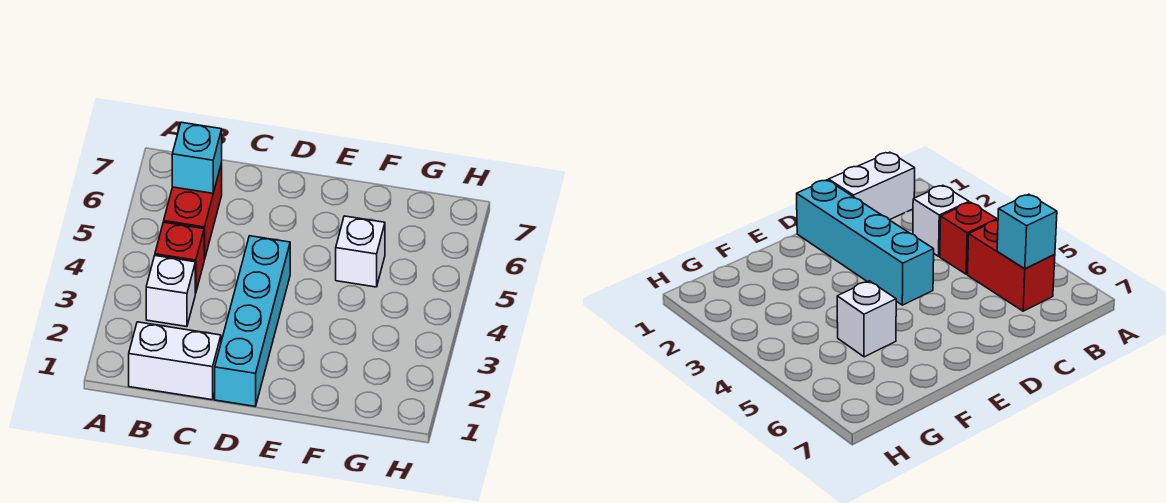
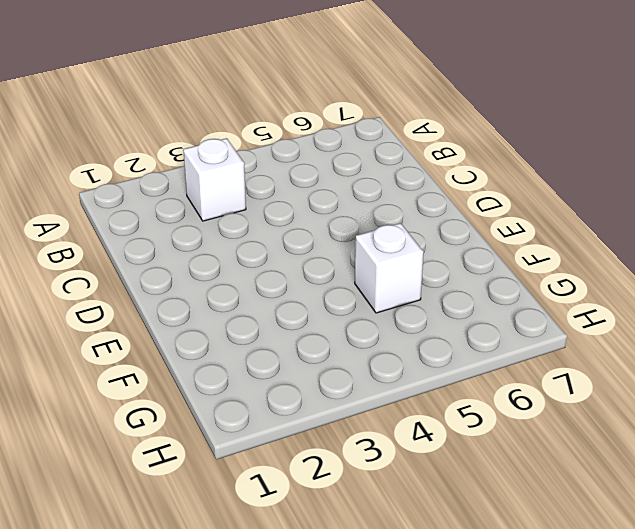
none -> white 1x2 brick [129,322,221,400]
none -> red 1x1 brick [155,222,204,293]

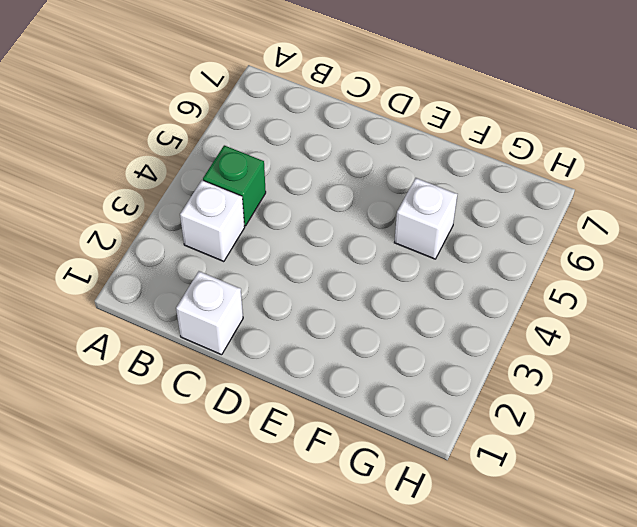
green 1x1 brick [203,145,266,226] -> red 1x1 brick [155,222,204,293]
white 1x1 brick [176,271,243,355] -> white 1x2 brick [129,322,221,400]
none -> red 1x2 brick [164,163,222,260]
none -> cyan 1x4 brick [215,236,290,406]

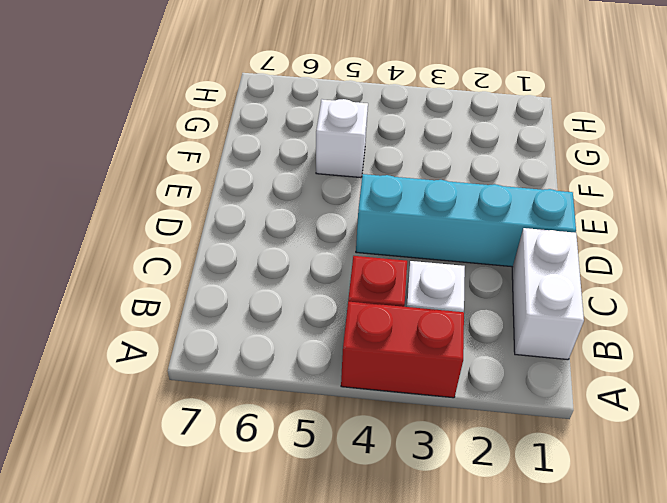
red 1x2 brick [341,302,464,398] -> red 1x2 brick moved to [164,163,222,260]
none -> cyan 1x1 brick [172,122,222,193]

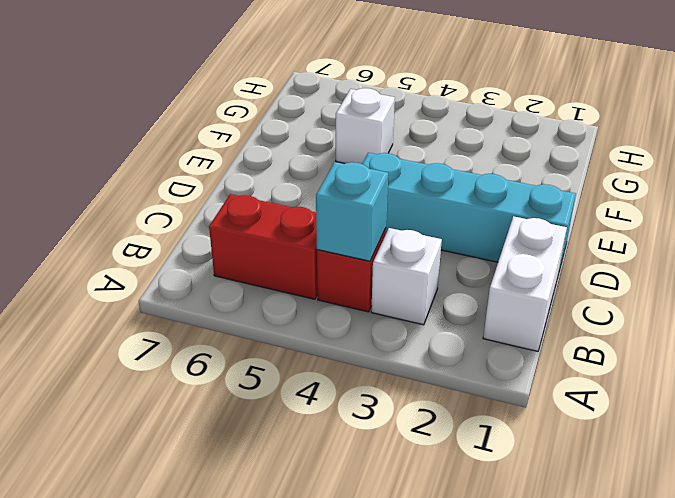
cyan 1x1 brick [316,162,388,261] -> cyan 1x1 brick moved to [172,122,222,193]

